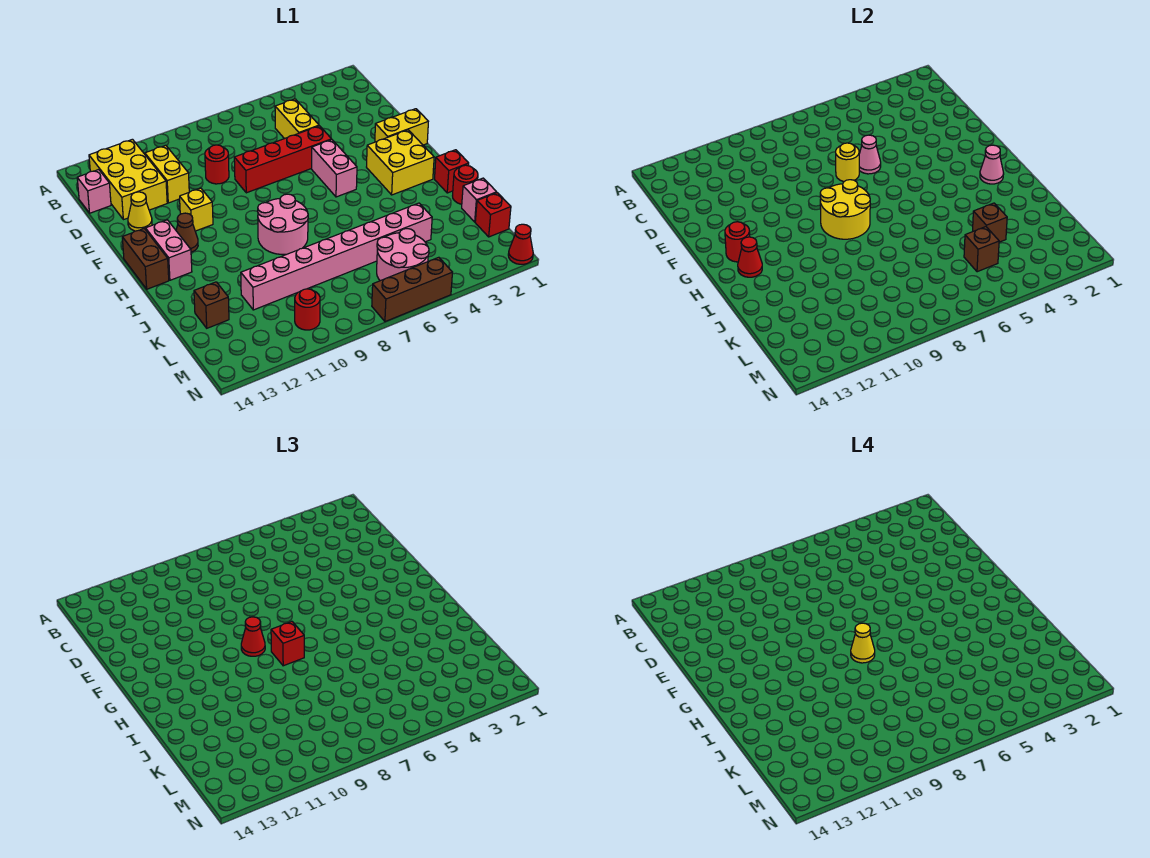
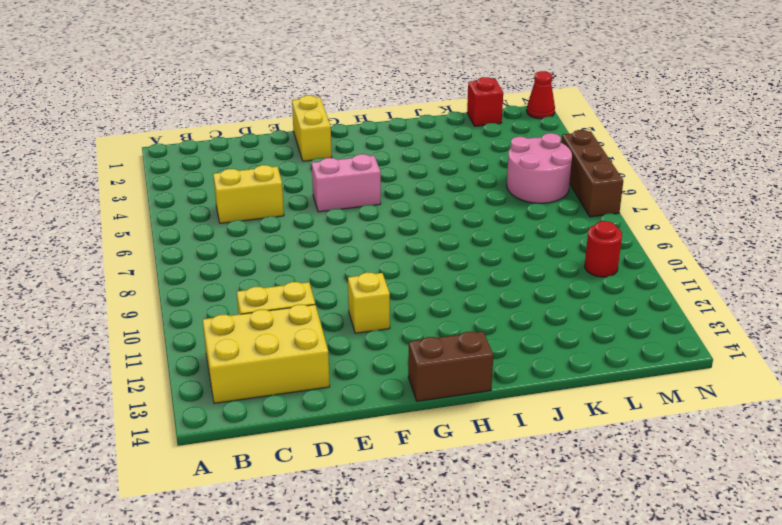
none -> pink 1x1 brick [77,170,111,213]
none -> red 1x1 round brick [205,145,229,184]
none -> red 1x4 brick [234,126,332,193]
none -> yellow 1x1 cone [128,192,152,231]

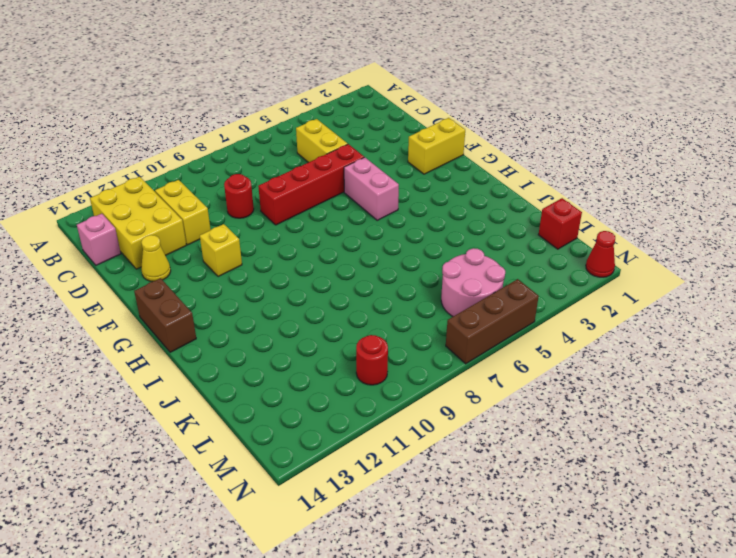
none -> yellow 2x2 brick [367,130,434,195]
none -> brown 1x1 cone [176,213,198,252]
none -> pink 1x2 brick [146,220,192,280]
none -> pink 2x2 round brick [258,194,308,254]

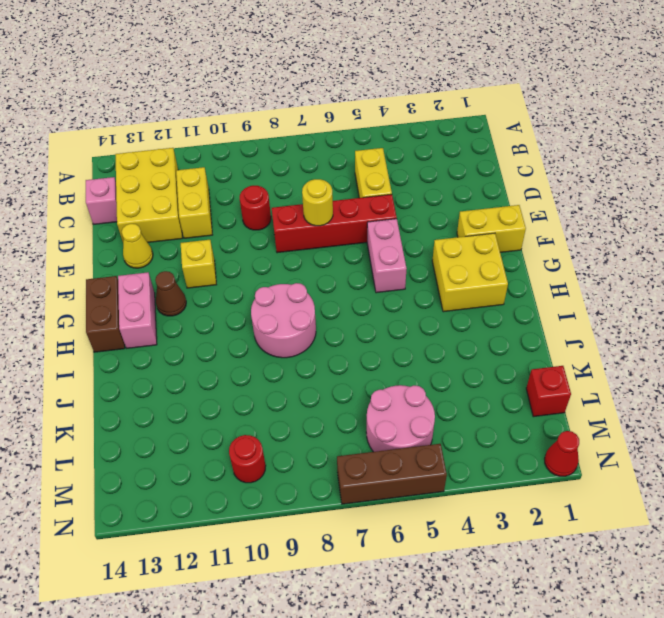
none -> red 1x1 brick [435,150,469,193]
none -> red 1x1 round brick [453,165,478,204]
none -> pink 1x1 brick [462,178,497,222]
none -> pink 1x8 brick [241,203,432,310]

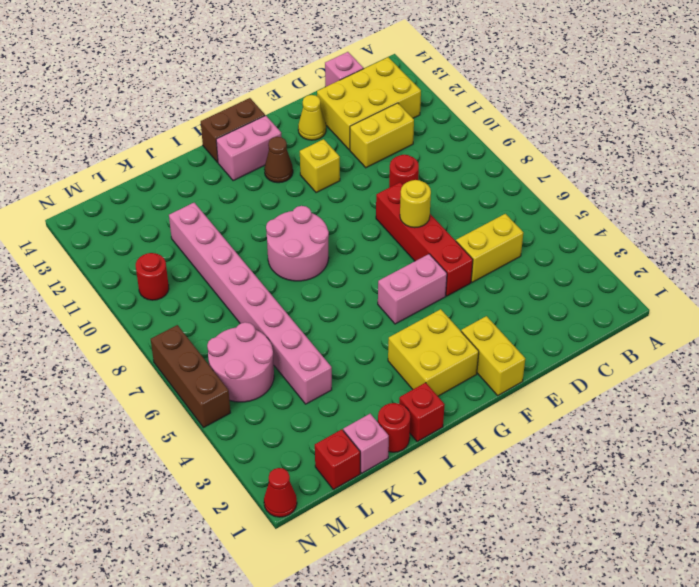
none -> brown 1x1 brick [194,282,229,328]
none -> pink 1x1 cone [859,135,881,174]
none -> yellow 2x2 round brick [820,180,870,239]
none -> red 1x1 round brick [725,222,750,262]

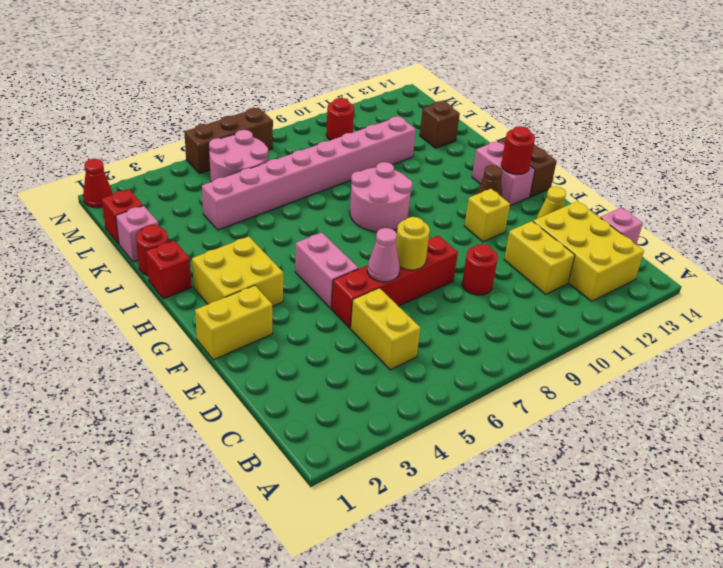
none -> yellow 2x2 round brick [820,180,870,239]
none -> pink 1x1 cone [980,145,1004,184]
none -> red 1x1 cone [738,237,762,277]
none -> brown 1x1 brick [973,203,1007,242]

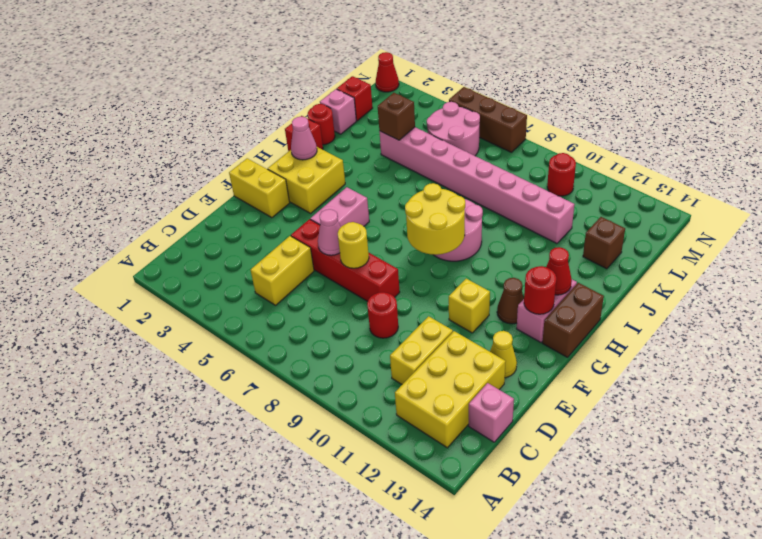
none -> brown 1x1 brick [964,227,999,272]
none -> red 1x1 cone [241,617,265,656]
none -> red 1x1 brick [271,622,304,666]
none -> yellow 1x1 cone [851,623,875,663]

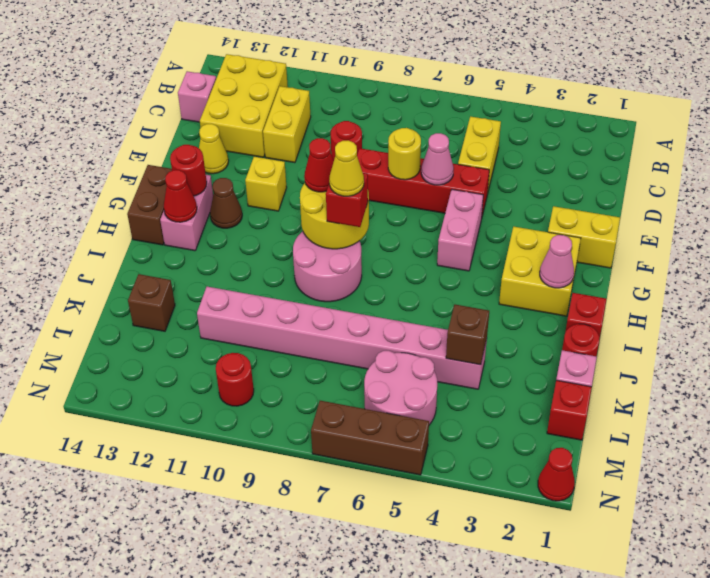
none -> brown 1x1 brick [964,227,999,272]

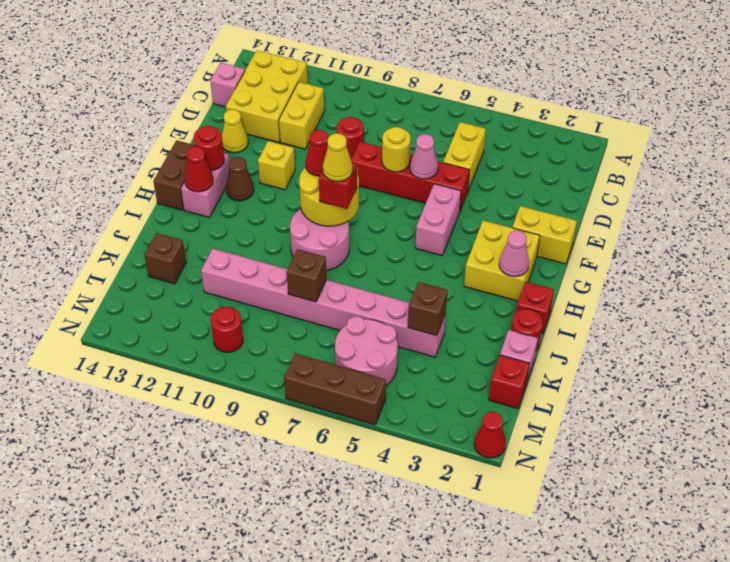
brown 1x1 brick [287,249,326,302] -> brown 1x1 brick moved to [964,227,999,272]

